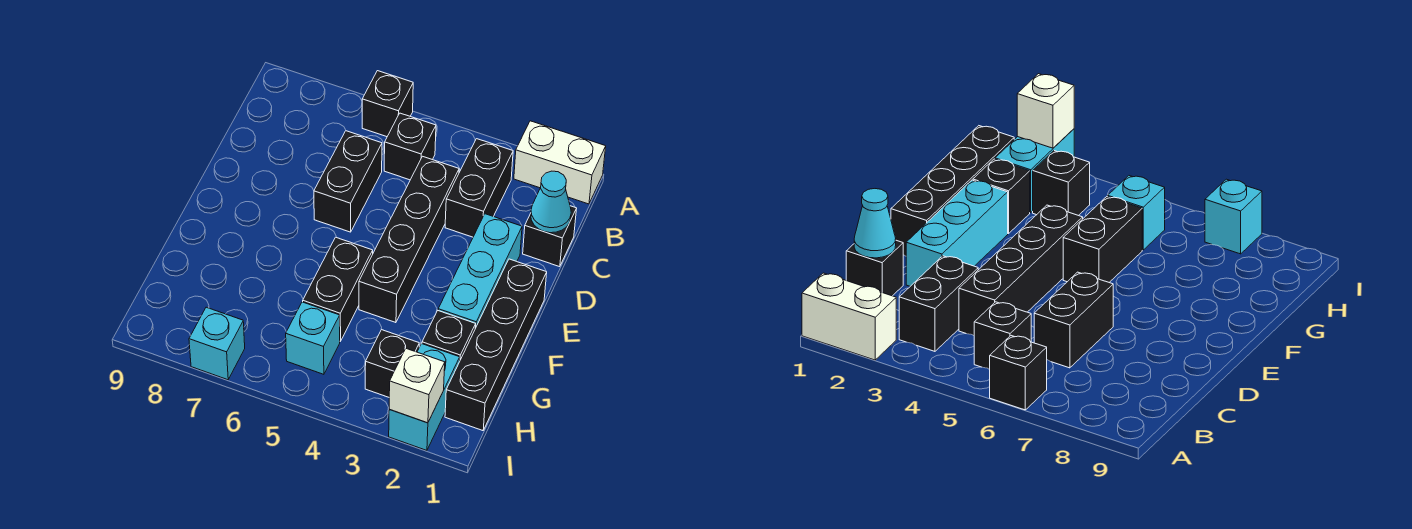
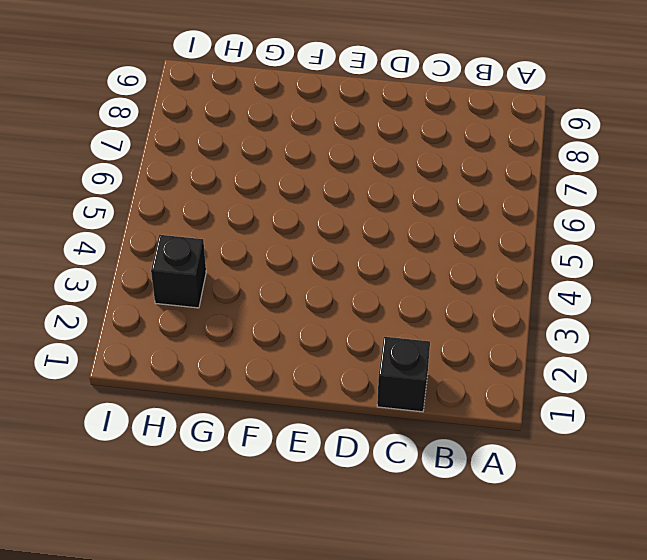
none -> white 1x2 brick [514,121,606,204]
none -> black 1x1 brick [362,71,413,137]
none -> black 1x2 brick [445,139,513,237]

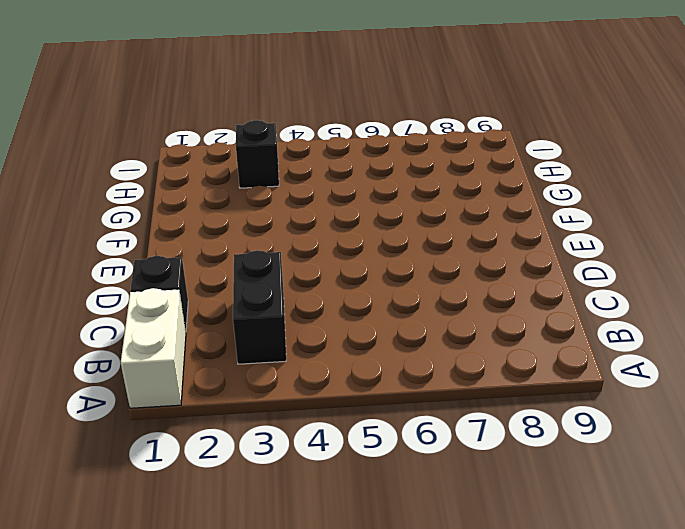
white 1x2 brick [121,288,186,408] -> white 1x2 brick turned to [514,121,606,204]
none -> black 1x1 brick [362,71,413,137]
none -> black 1x1 brick [384,113,436,180]
none -> black 1x4 brick [359,156,459,323]

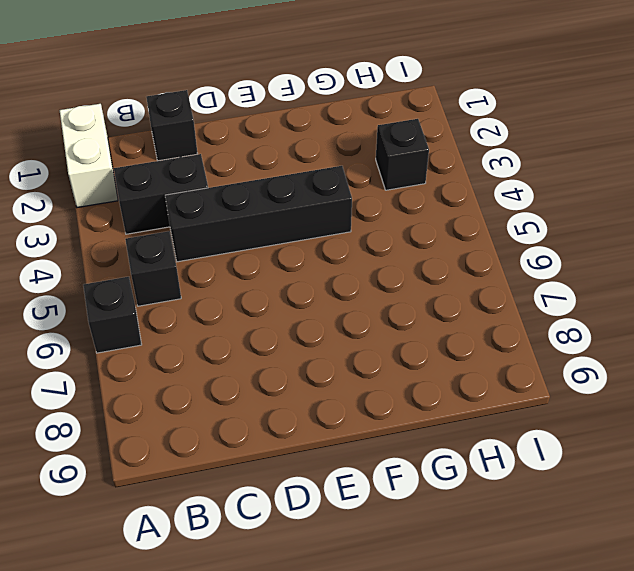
none -> black 1x2 brick [314,131,382,232]
none -> cyan 1x3 brick [438,214,522,328]
none -> black 1x4 brick [445,259,547,431]

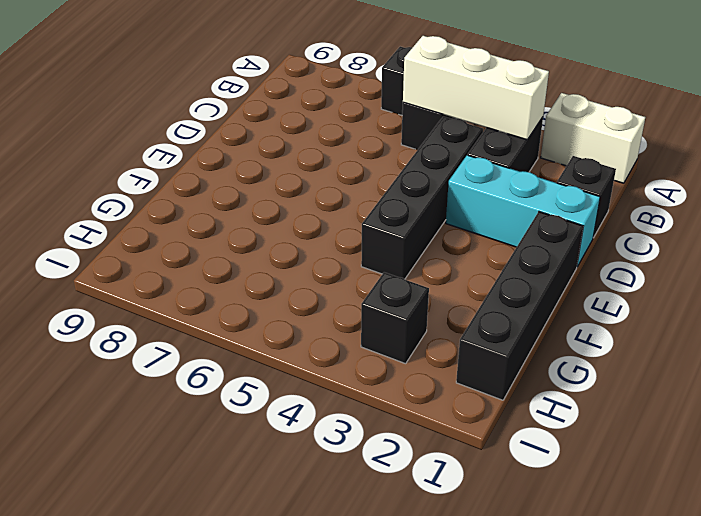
white 1x3 brick [403,36,549,140] -> none
cyan 1x3 brick [446,155,600,267] -> cyan 1x3 brick turned to [438,214,522,328]
none -> black 1x2 brick [314,131,382,232]
none -> black 1x2 brick [303,237,373,341]
none -> black 1x1 brick [422,311,476,360]

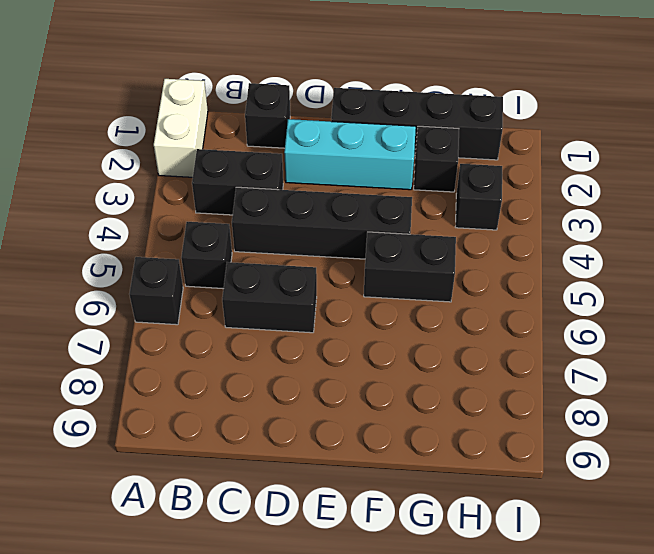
none -> cyan 1x2 brick [389,344,460,450]
none -> cyan 1x1 brick [286,302,340,374]
none -> cyan 1x1 brick [189,307,245,380]

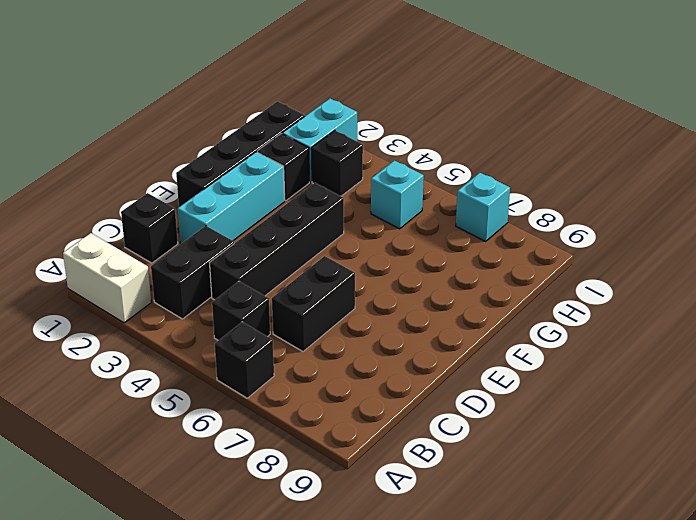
none -> black 1x2 brick [303,237,373,341]
none -> cyan 1x1 cone [531,171,571,233]
none -> white 1x1 brick [389,349,445,423]

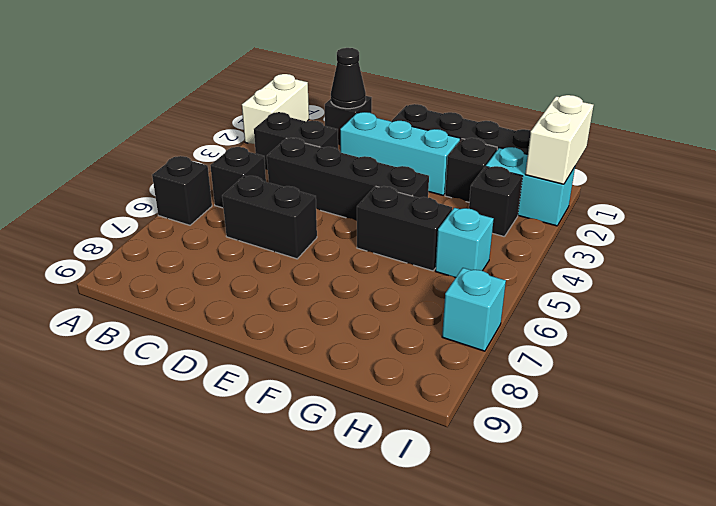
black 1x1 cone [331,48,366,109] -> cyan 1x1 cone [531,171,571,233]
white 1x2 brick [525,95,594,184] -> white 1x1 brick [389,349,445,423]

